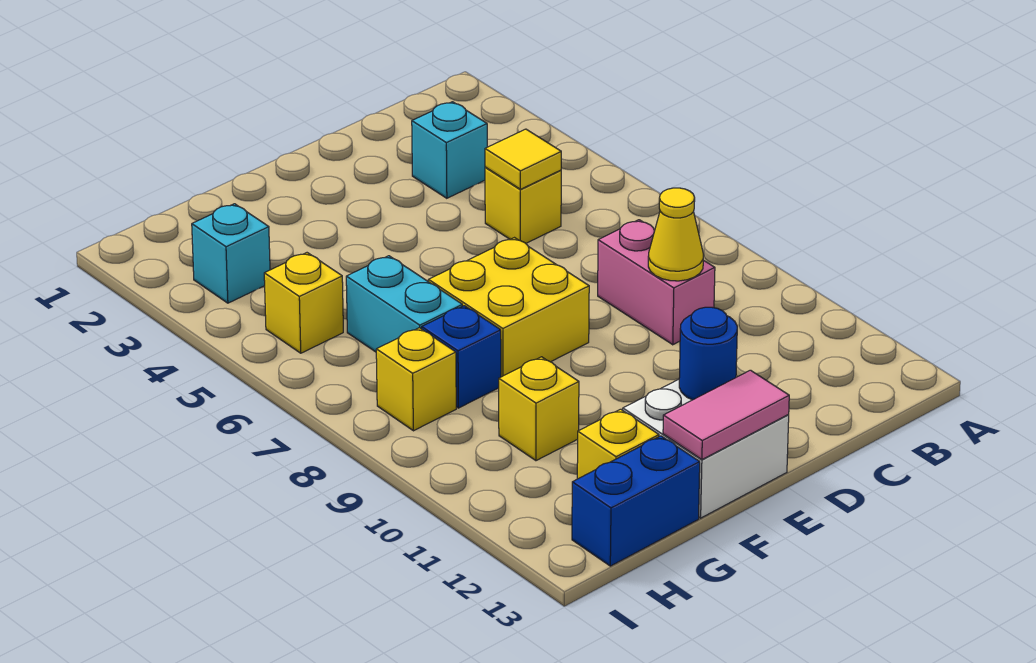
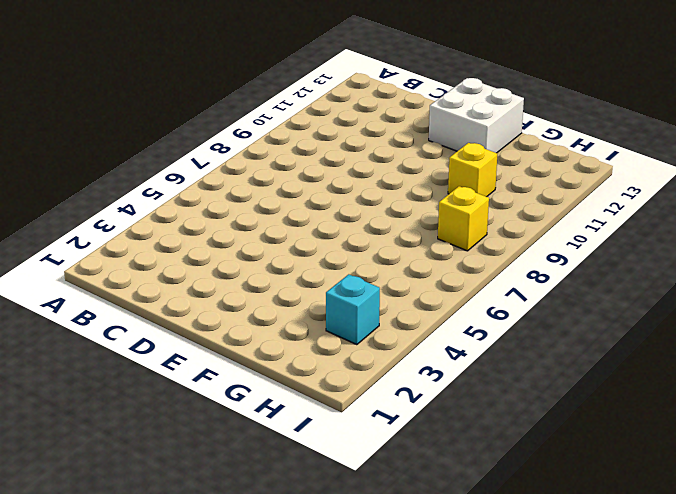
none -> cyan 1x1 brick [412,102,487,198]
none -> yellow 1x1 brick [485,167,561,243]
none -> pink 1x2 brick [598,220,715,345]

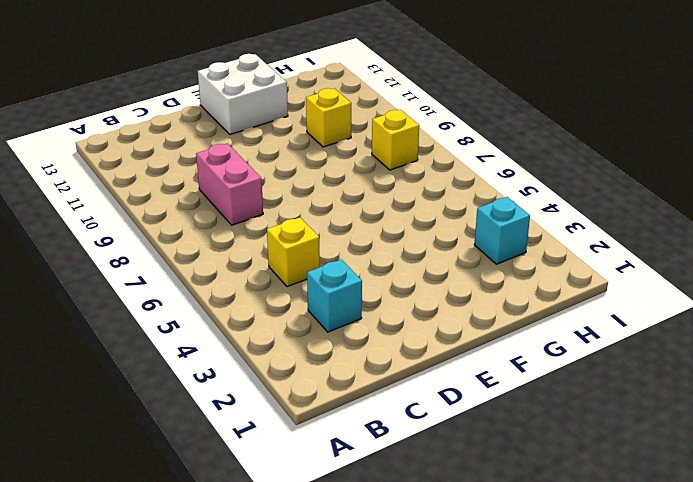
none -> yellow 2x2 brick [428,238,589,377]
none -> cyan 1x2 brick [346,256,462,352]
none -> blue 1x1 brick [422,306,501,408]

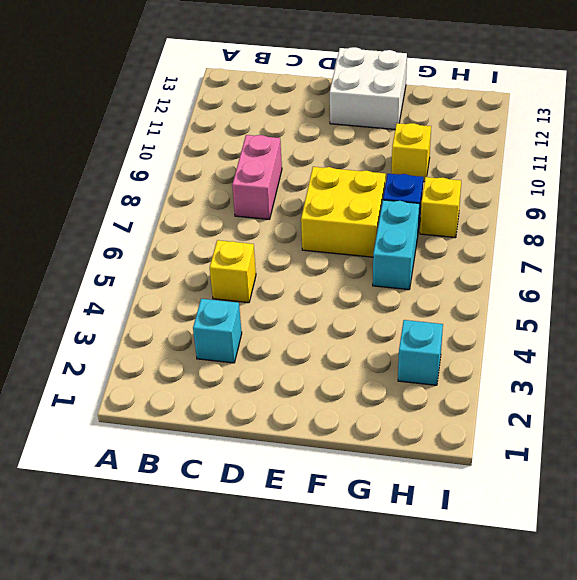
none -> yellow 1x1 brick [577,409,659,479]
none -> blue 1x2 brick [572,436,700,566]
none -> yellow 1x1 brick [264,253,343,353]

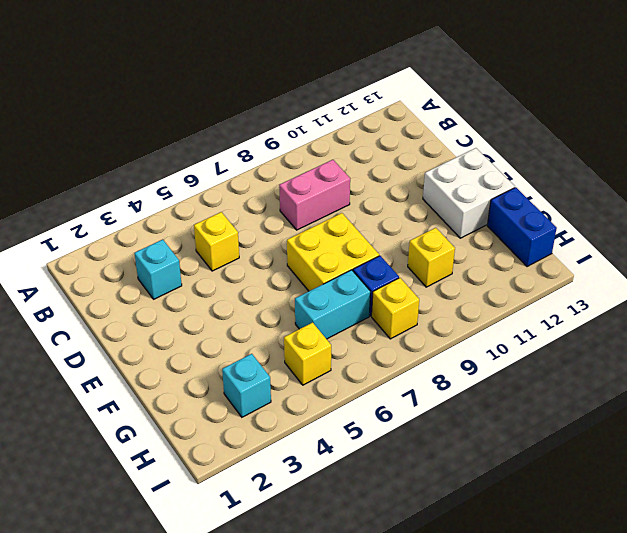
none -> yellow 1x1 brick [577,409,659,479]
none -> yellow 1x1 tile [485,129,561,189]
none -> yellow 1x1 cone [648,188,704,281]

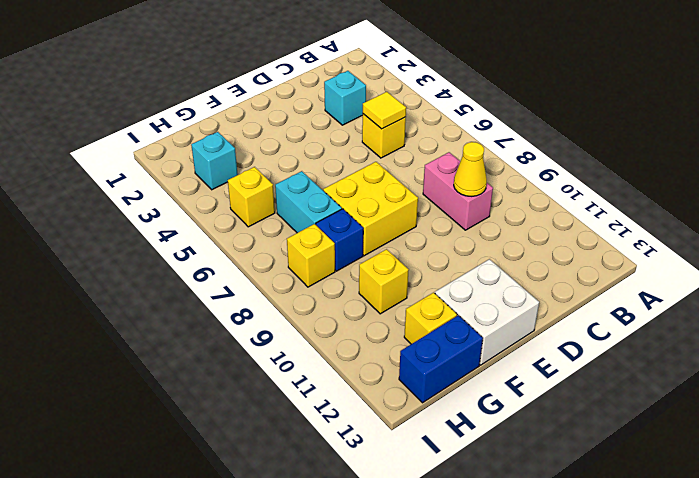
none -> blue 1x1 round brick [679,307,737,400]
none -> pink 1x2 tile [663,370,789,460]

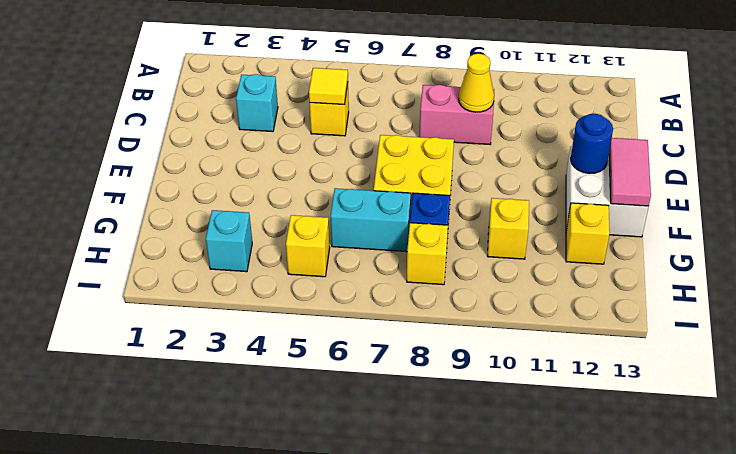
none -> blue 1x2 brick [572,436,700,566]

